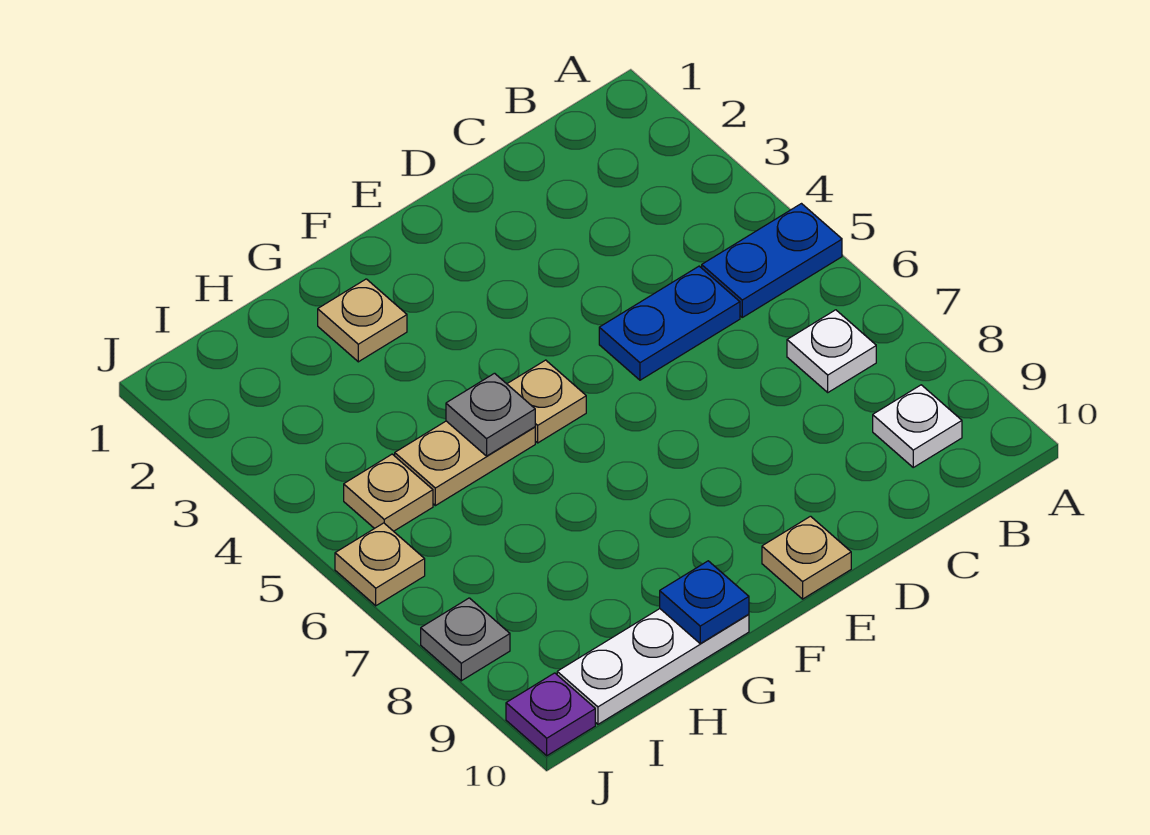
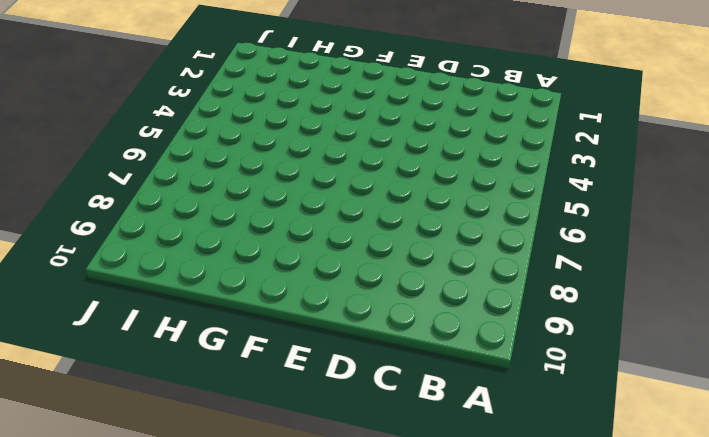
none -> blue 1x2 plate [702,204,842,317]
none -> white 1x1 plate [787,310,876,392]
none -> white 1x1 plate [873,385,962,467]

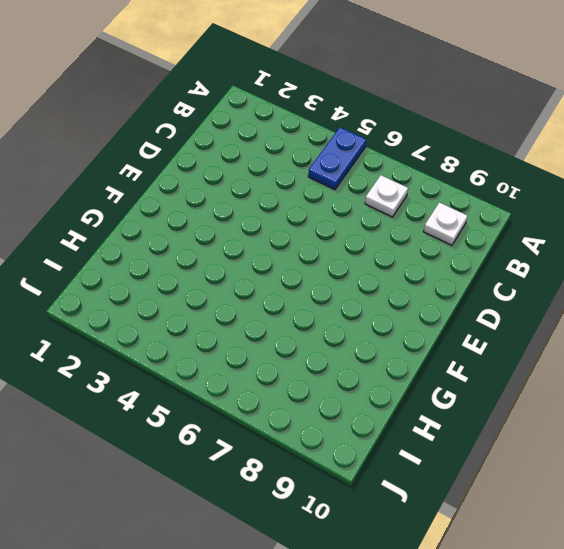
none -> blue 1x2 plate [599,266,740,380]
none -> tan 1x1 plate [762,516,851,599]
none -> tan 1x1 plate [507,360,586,443]

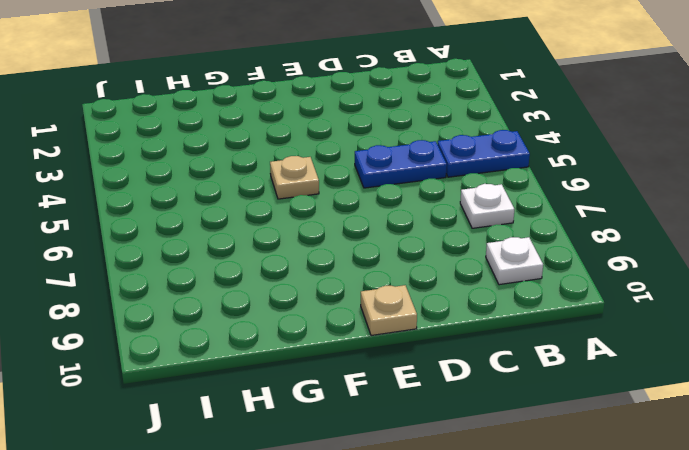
none -> tan 1x1 plate [318,279,407,362]
none -> tan 1x2 plate [395,421,535,506]
none -> white 1x3 plate [557,609,749,724]

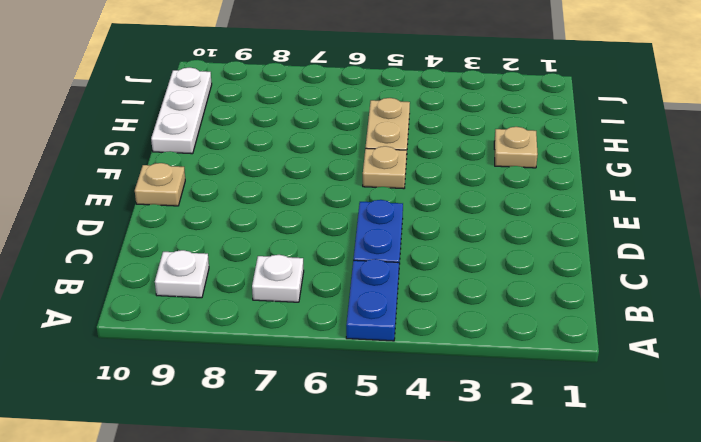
none -> tan 1x1 plate [344,454,433,531]
none -> tan 1x1 plate [335,523,425,606]
none -> grey 1x1 plate [421,598,510,681]

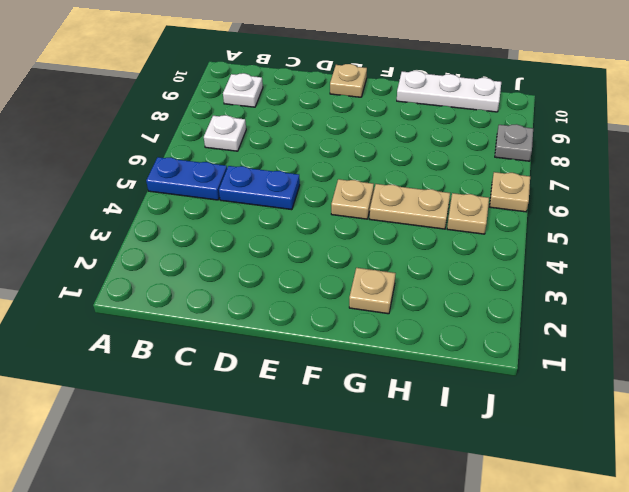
none -> purple 1x1 plate [506,673,595,756]
none -> grey 1x1 plate [446,373,535,456]
none -> blue 1x1 plate [660,561,749,643]

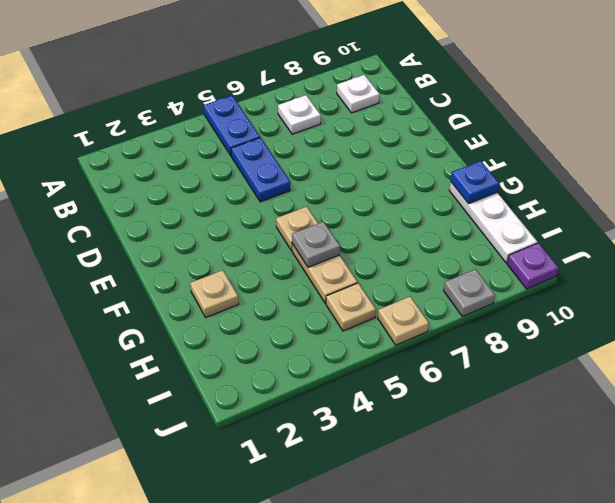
none -> tan 1x1 plate [762,516,851,599]

